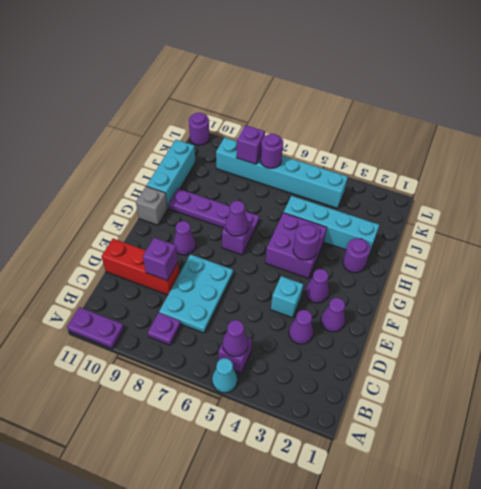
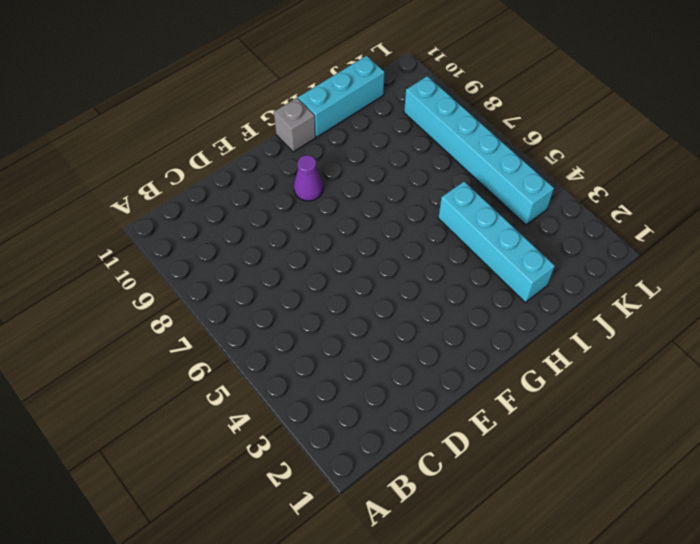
none -> cyan 1x1 cone [212,358,237,393]
none -> purple 1x2 plate [67,307,124,349]
none -> purple 1x1 brick [218,337,252,373]

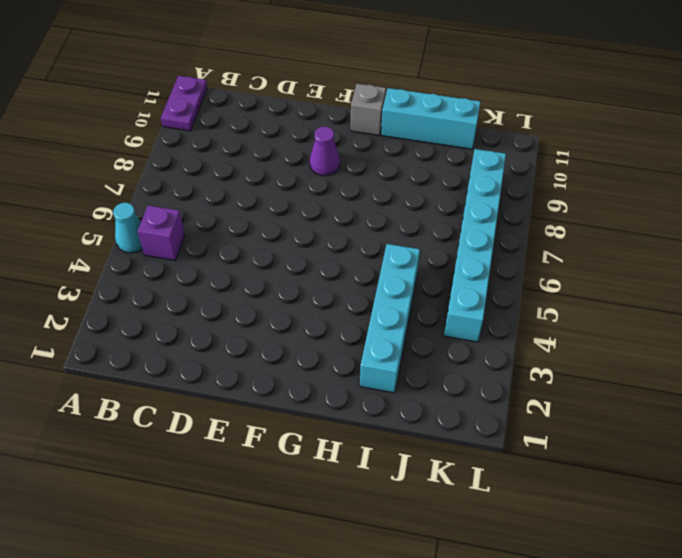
none -> purple 1x1 plate [148,313,181,345]
none -> cyan 2x3 plate [159,254,233,333]
none -> purple 1x1 cone [289,310,313,344]

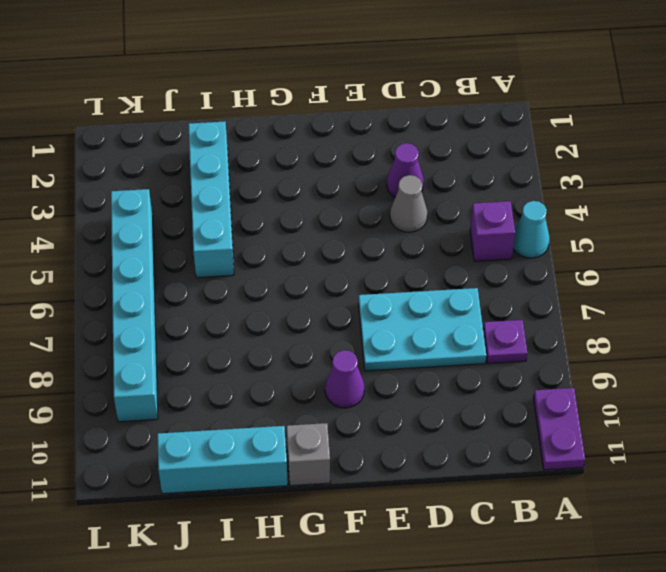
grey 1x1 cone [390,175,427,232] -> none
none -> red 1x3 brick [102,239,179,295]
none -> purple 1x1 cone [321,298,345,332]
none -> cyan 1x1 brick [271,276,303,318]

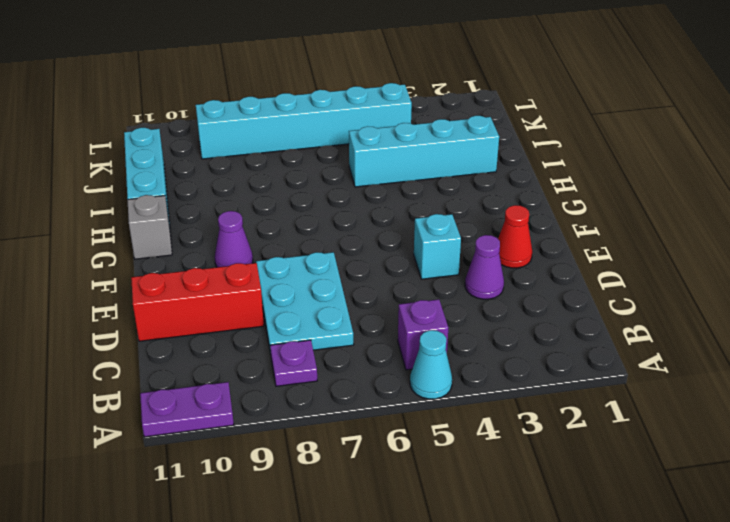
red 1x1 cone [498,205,532,268] -> purple 1x1 cone [321,298,345,332]
none -> purple 1x1 cone [305,269,329,303]
none -> purple 2x2 brick [265,213,327,279]
none -> purple 1x1 brick [222,221,252,255]

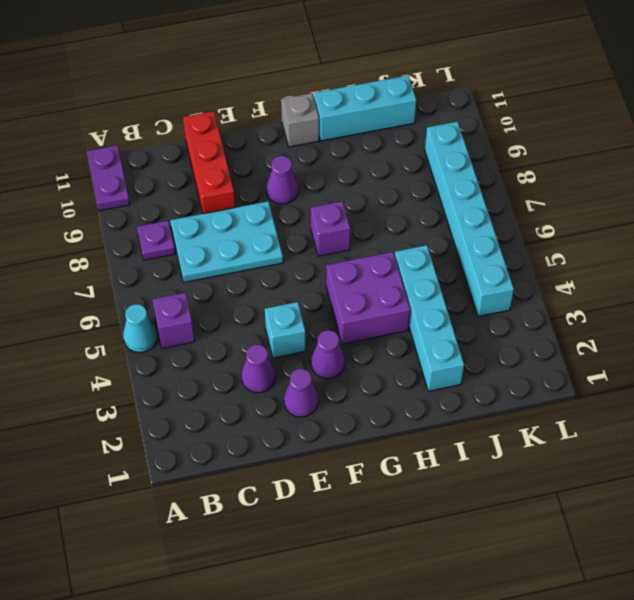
none -> purple 1x1 round brick [343,238,370,273]
none -> purple 1x4 plate [169,189,259,237]
none -> purple 1x1 round brick [189,113,209,145]

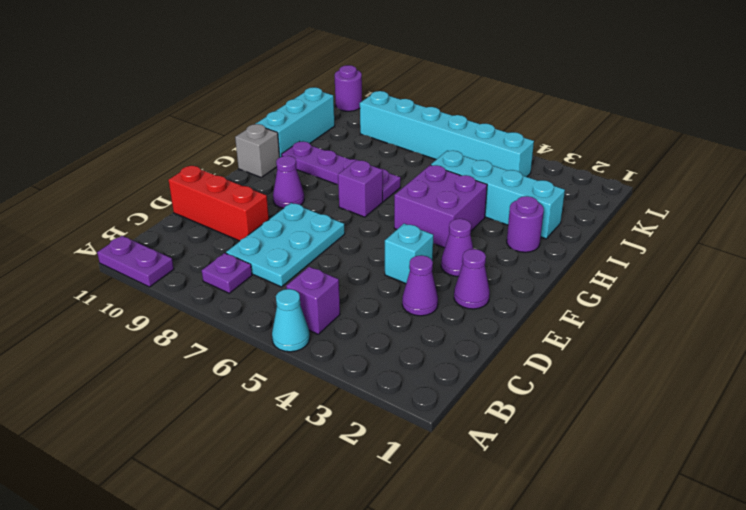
none -> purple 1x1 cone [222,320,248,357]
none -> purple 1x1 brick [143,238,178,280]
none -> purple 1x1 round brick [293,224,320,260]

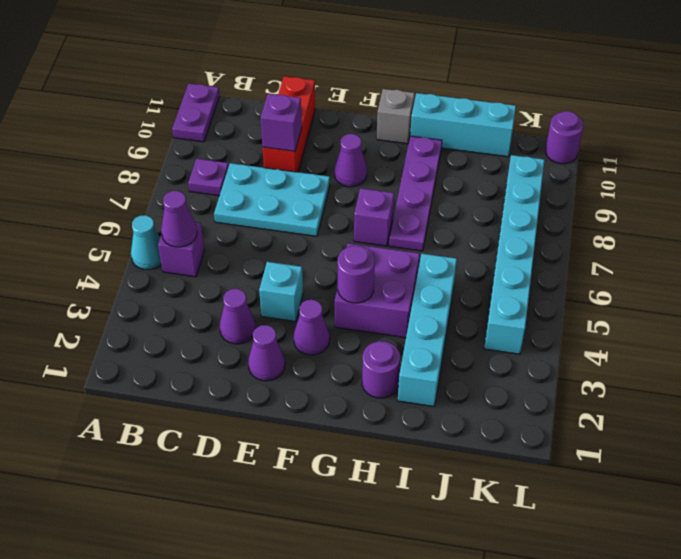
none -> purple 1x1 cone [226,201,248,236]
none -> purple 1x1 round brick [260,134,283,168]
none -> purple 1x1 brick [236,125,265,164]

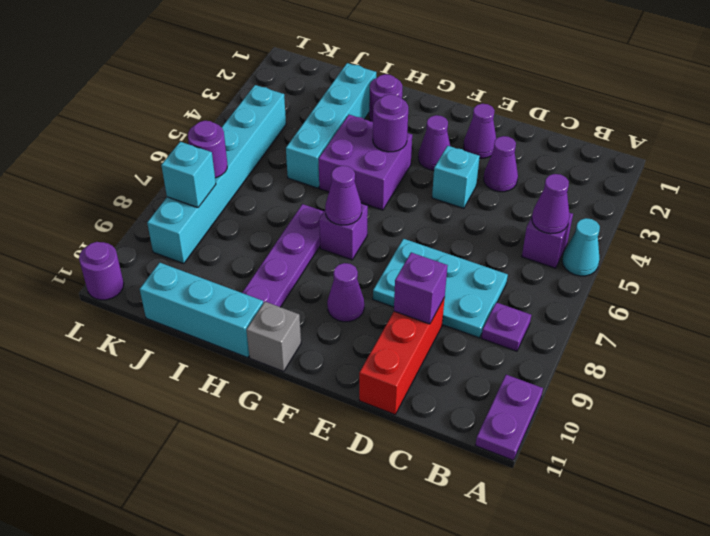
cyan 1x1 brick [161,142,216,208] -> purple 1x1 brick [236,125,265,164]

